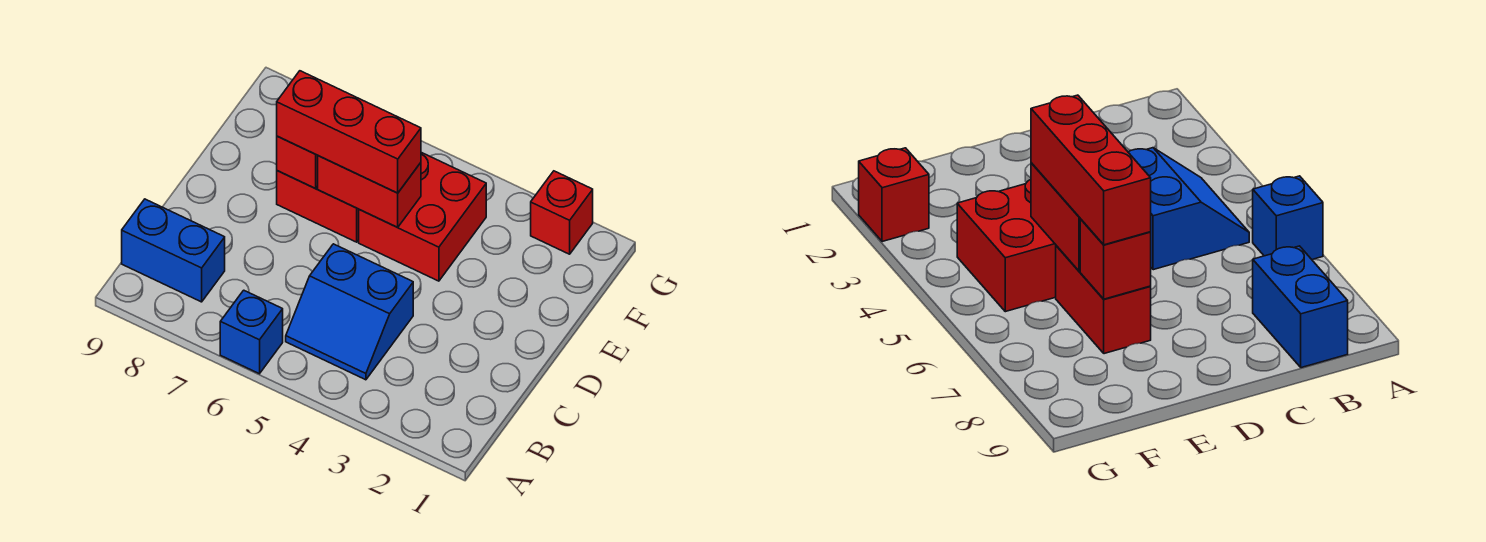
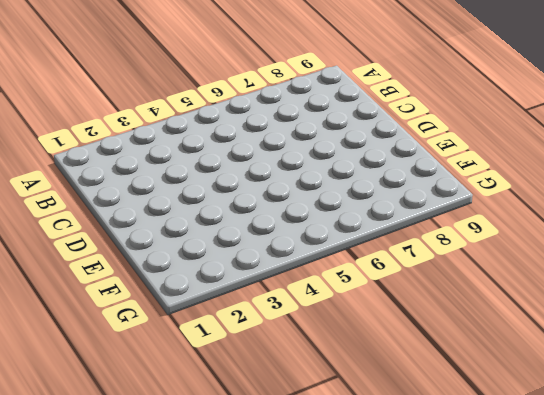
none -> blue 1x1 brick [220,290,283,374]
none -> blue 2x2 slope [286,244,413,380]

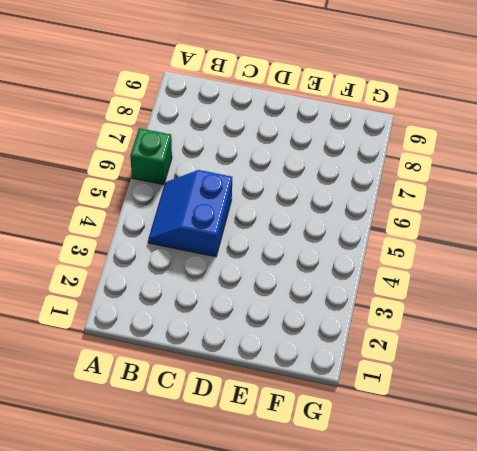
green 1x1 brick [130,128,172,185] -> blue 1x1 brick [220,290,283,374]
none -> blue 1x2 brick [122,199,225,302]
none -> red 2x2 brick [359,152,486,281]

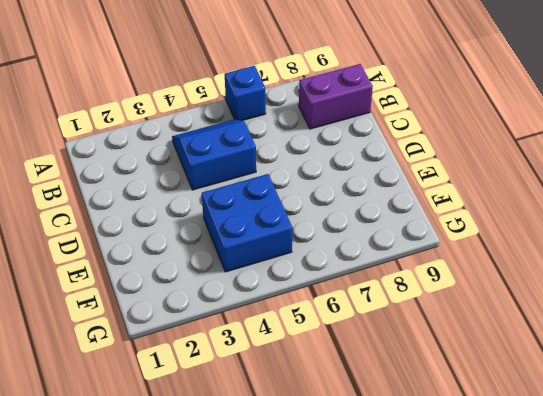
purple 1x2 brick [299,64,373,129] -> blue 1x2 brick [122,199,225,302]
blue 2x2 brick [202,174,293,272] -> red 2x2 brick [359,152,486,281]
none -> red 1x2 brick [277,171,359,242]
none -> red 1x1 brick [531,171,593,254]

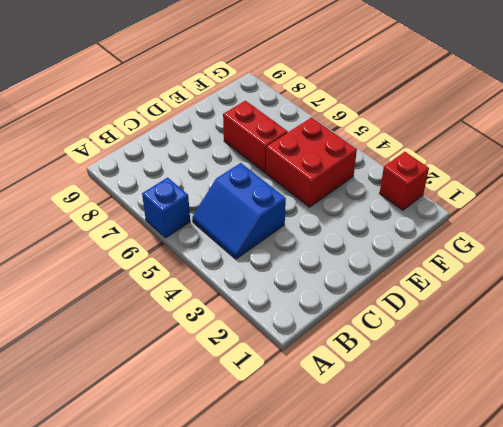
none -> blue 1x2 brick [122,199,225,302]
none -> red 1x2 brick [318,156,421,227]

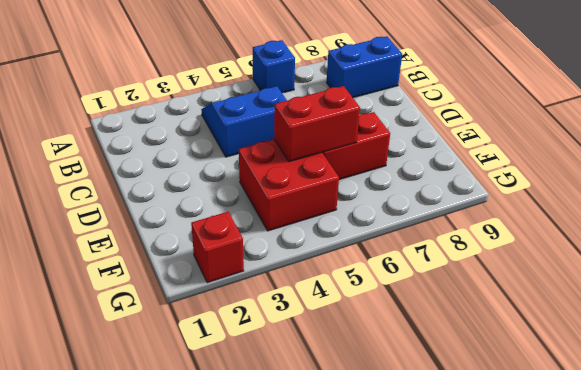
none -> red 1x1 brick [277,136,318,188]
none -> red 1x3 brick [277,71,421,193]

